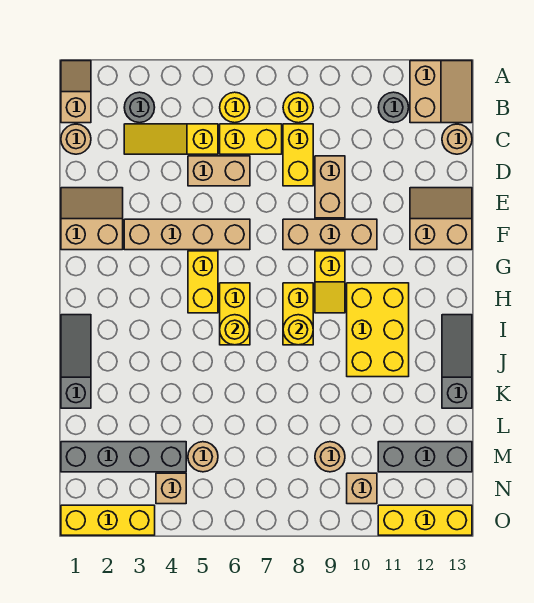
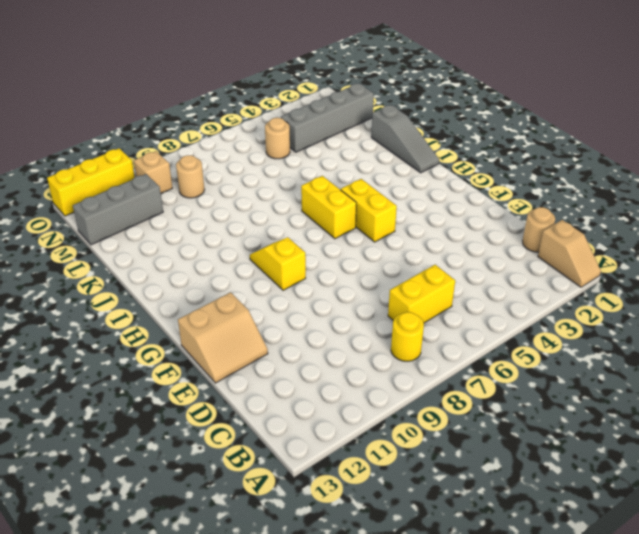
none -> tan 2x2 slope [410,61,472,123]
none -> grey 1x1 round brick [124,92,155,123]
none -> yellow 1x1 round brick [220,92,250,123]
none -> grey 1x1 round brick [378,92,409,123]

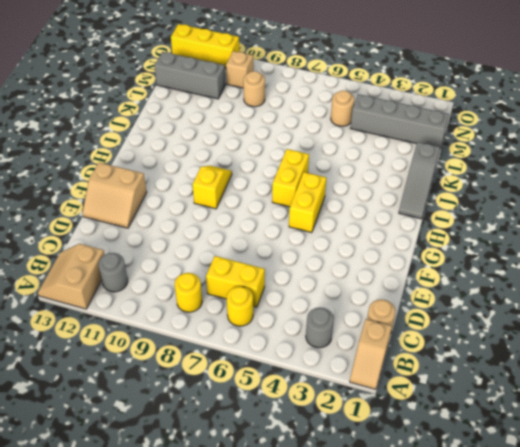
none -> yellow 1x3 slope [124,124,218,154]
none -> yellow 1x2 brick [283,124,313,186]
none -> tan 1x1 round brick [442,124,472,154]
none -> tan 1x2 brick [188,156,250,186]

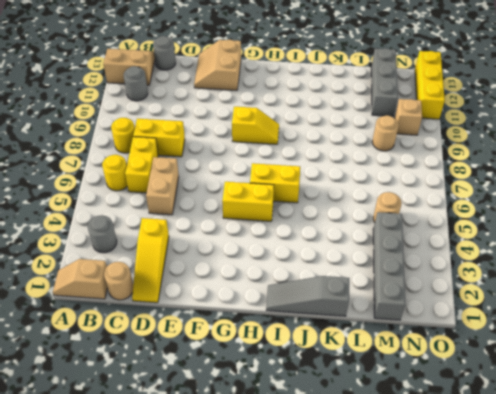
grey 1x1 round brick [153,36,176,70] -> tan 1x1 round brick [442,124,472,154]
yellow 1x3 slope [132,218,169,303] -> yellow 1x3 slope moved to [124,124,218,154]
none -> tan 1x2 brick [315,156,345,218]
none -> tan 2x2 slope [61,188,123,250]
none -> tan 1x4 brick [124,219,250,250]
none -> tan 1x3 brick [283,219,377,250]

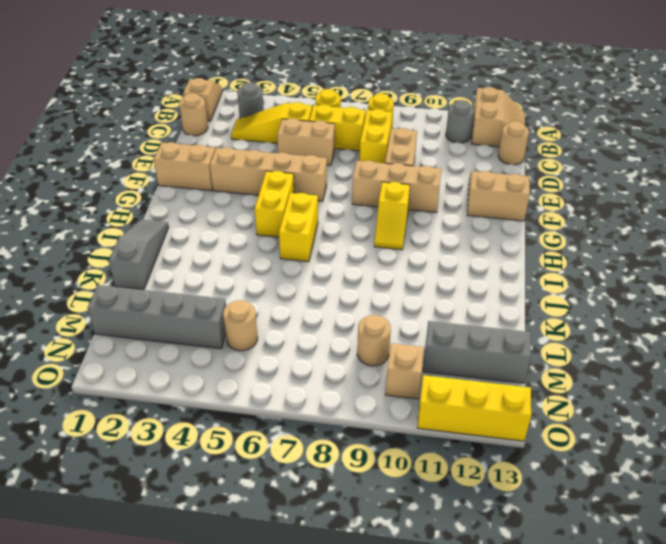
none -> yellow 1x2 brick [283,283,313,345]
none -> yellow 2x3 brick [347,283,409,377]
none -> grey 1x3 slope [442,315,472,408]
none -> tan 1x1 brick [156,473,186,504]

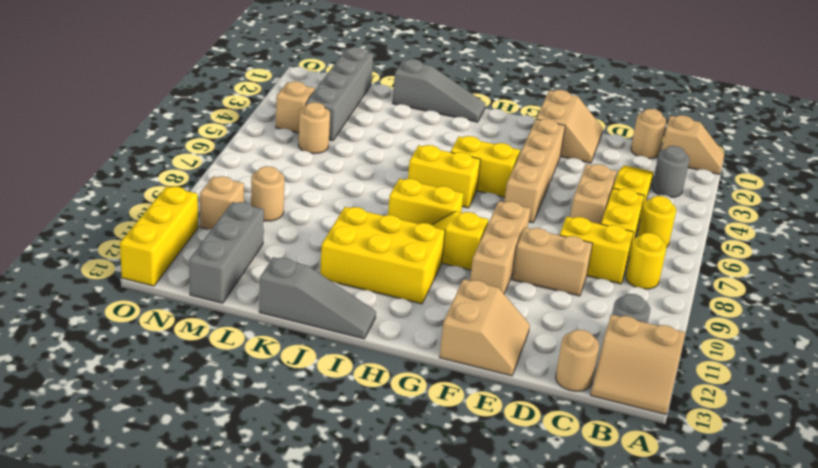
none -> yellow 1x3 brick [61,505,155,535]
none -> yellow 1x1 round brick [220,315,250,345]
none -> yellow 1x1 round brick [283,315,313,345]

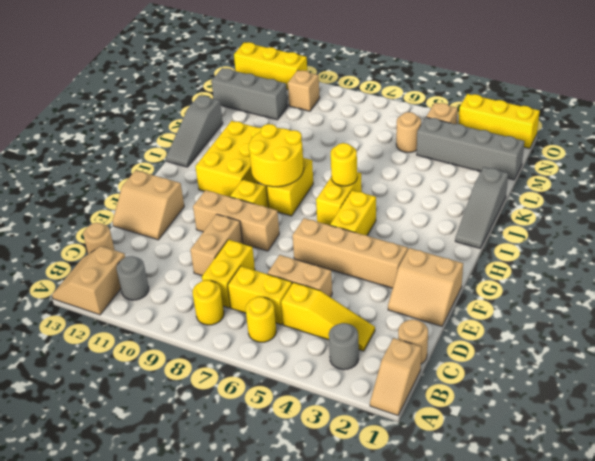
yellow 2x2 round brick [249,124,304,187] -> yellow 1x1 round brick [283,315,313,345]
none -> tan 1x1 round brick [315,442,345,472]

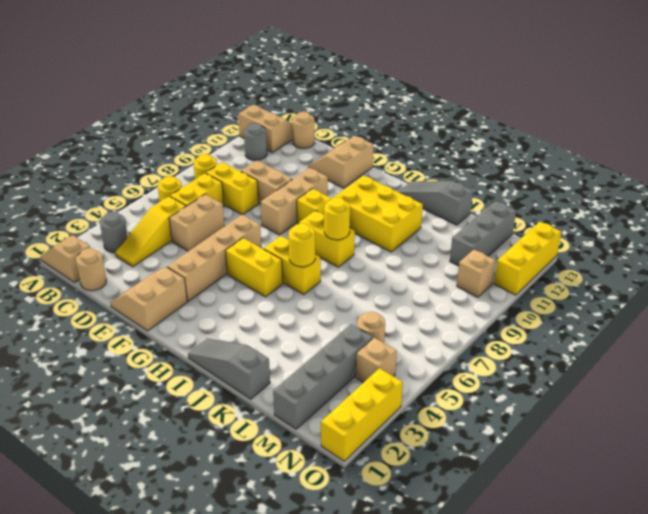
none -> tan 1x1 round brick [315,442,345,472]

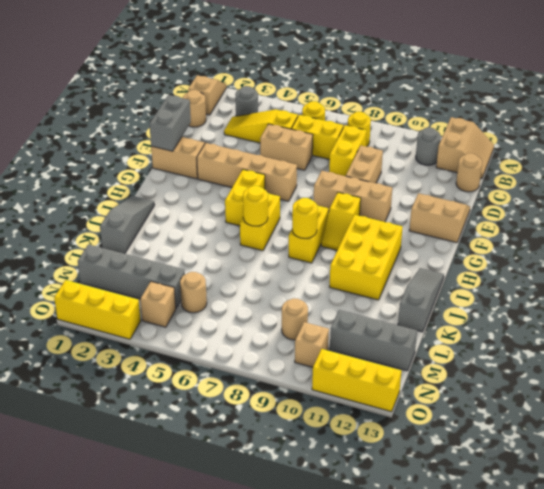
grey 1x2 brick [150,95,191,151] -> none

